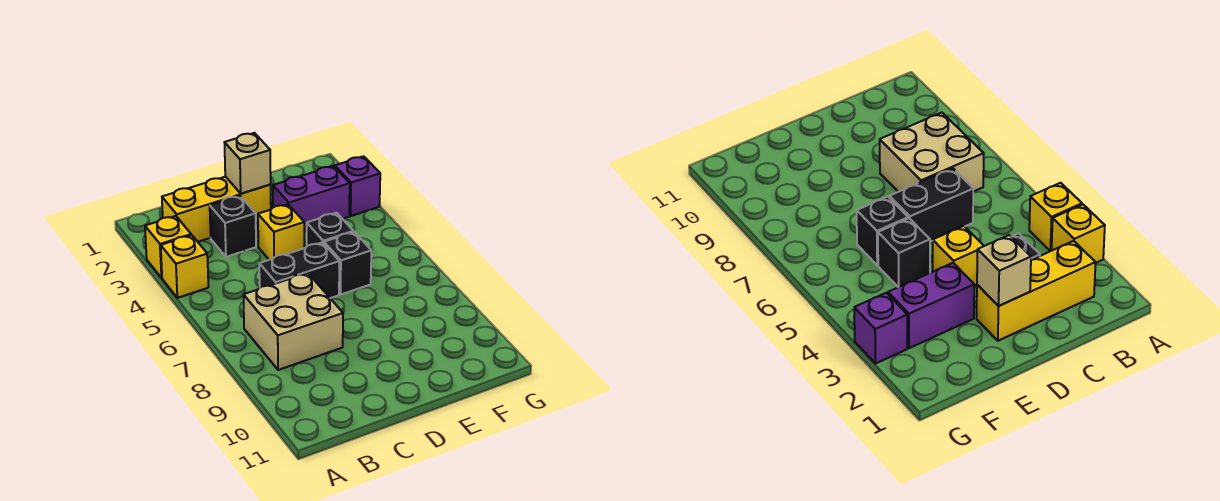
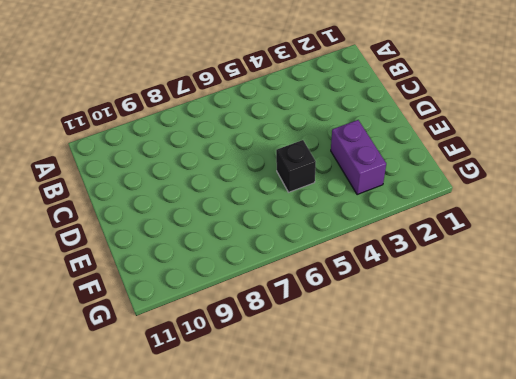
none -> yellow 1x1 brick [145,216,191,278]
none -> yellow 1x1 brick [161,235,208,298]
none -> yellow 1x3 brick [162,177,271,242]

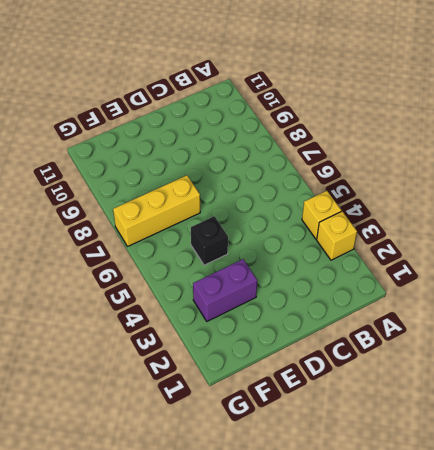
yellow 1x3 brick [113,175,200,247] -> yellow 1x3 brick moved to [162,177,271,242]
none -> tan 2x2 brick [243,273,343,370]
none -> black 1x1 brick [210,196,256,257]
none -> black 1x2 brick [259,242,339,298]

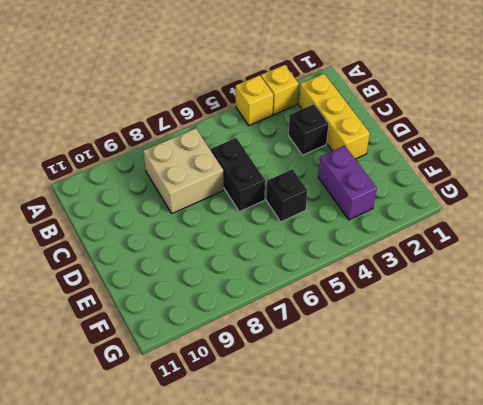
none -> yellow 1x1 brick [258,204,304,260]
none -> black 1x1 brick [324,232,371,294]
none -> purple 1x1 brick [335,156,380,216]

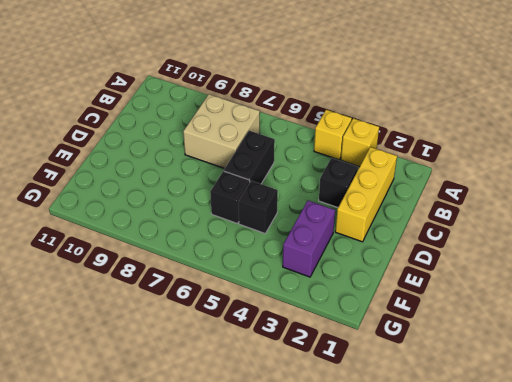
none -> yellow 1x1 brick [258,204,304,260]
none -> purple 1x1 brick [335,156,380,216]
none -> tan 1x1 brick [224,133,271,194]

